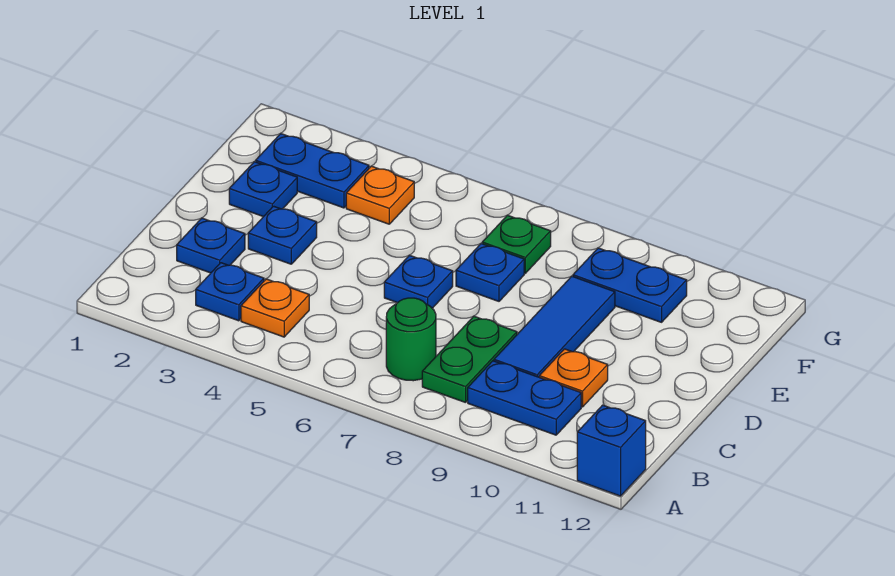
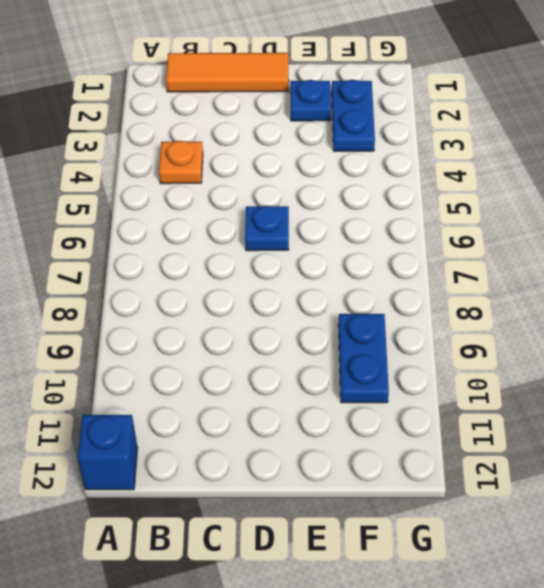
orange 1x3 tile [166,53,289,92] -> none
none -> blue 1x1 plate [196,263,264,321]
none -> green 1x1 round brick [386,298,436,381]
none -> green 1x2 plate [422,316,517,403]

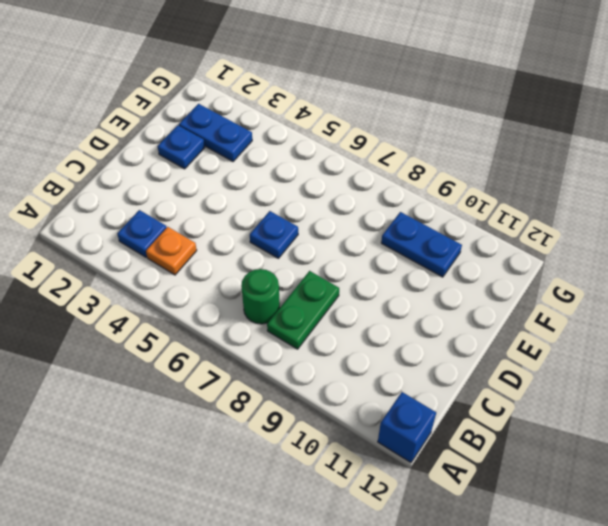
none -> blue 1x2 plate [468,361,581,435]
none -> blue 1x1 plate [177,218,245,273]
none -> blue 1x3 tile [494,276,615,377]

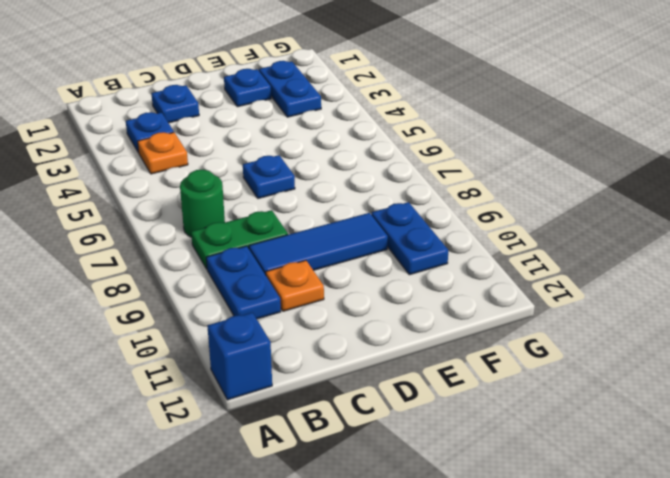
none -> blue 1x1 plate [248,206,317,264]
none -> blue 1x1 plate [456,244,524,301]
none -> orange 1x1 plate [346,166,414,224]

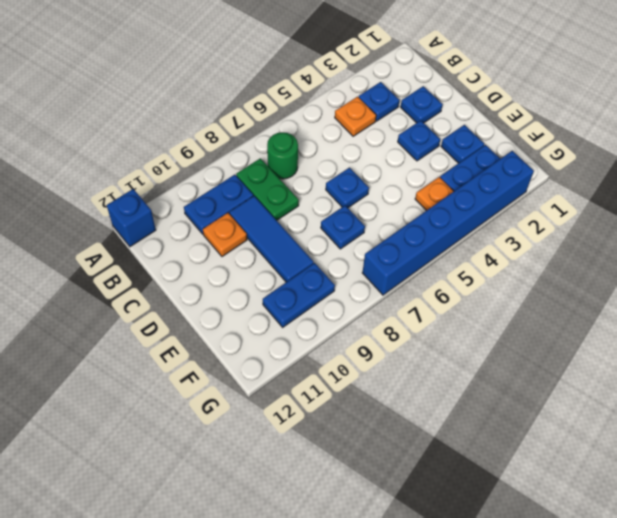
blue 1x6 brick [362,151,534,295] -> none
none -> green 1x1 plate [482,215,551,273]

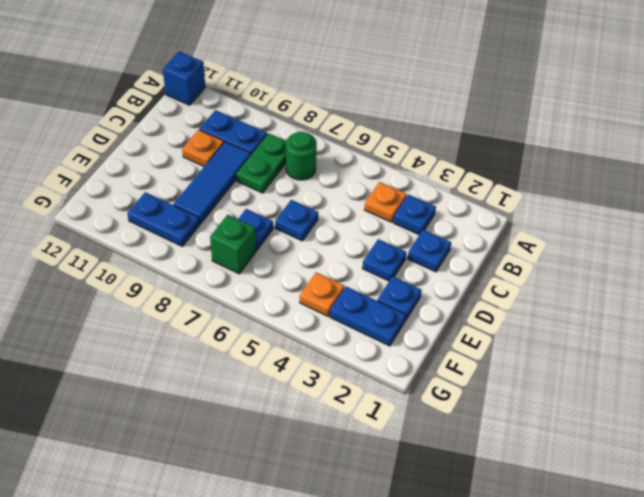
green 1x1 brick [210,215,256,274] -> green 1x1 plate [482,215,551,273]

